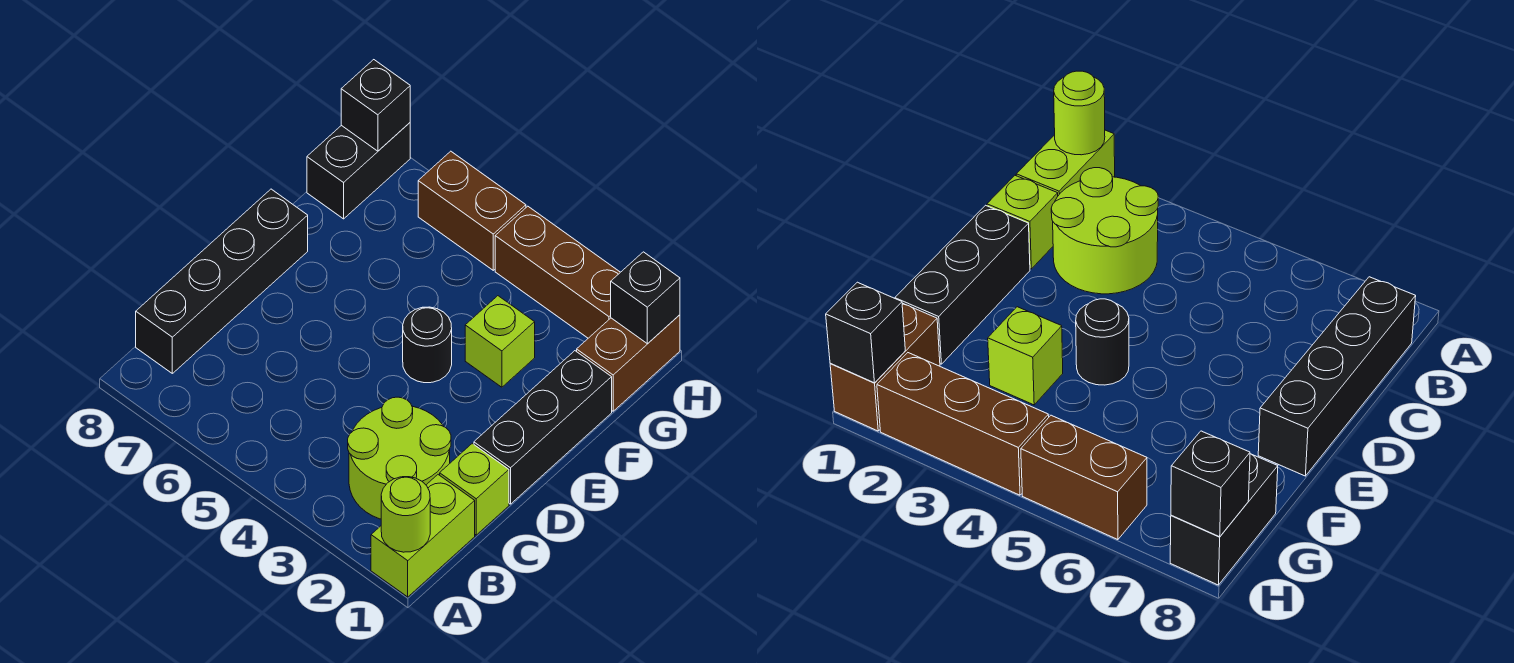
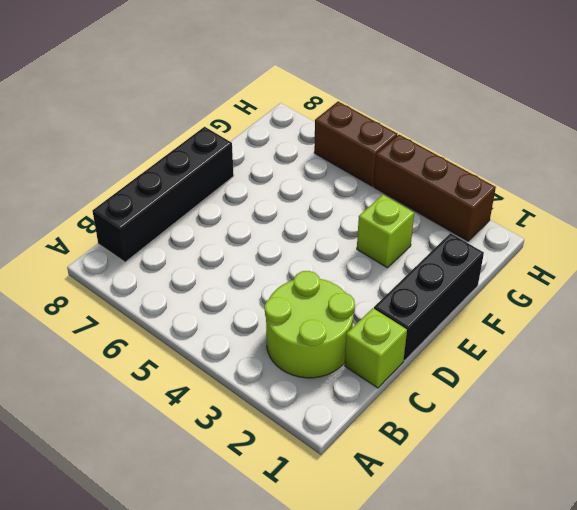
none -> lime 1x2 brick [371,475,475,597]
none -> black 1x1 round brick [403,307,452,383]
none -> brown 1x2 brick [577,315,680,411]

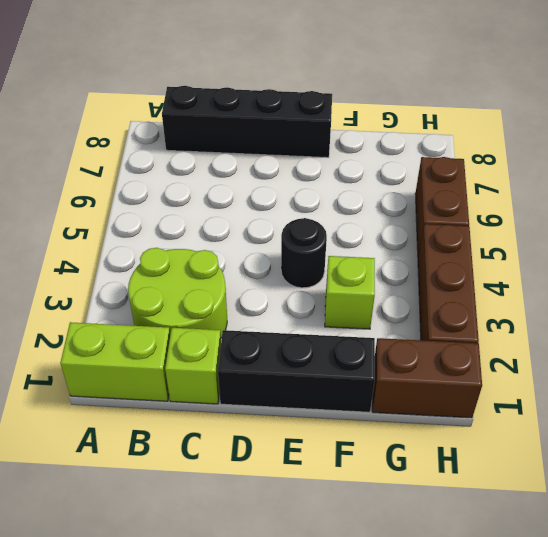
none -> black 1x2 brick [307,123,410,219]
none -> lime 1x1 round brick [381,477,430,552]
none -> black 1x1 brick [611,252,680,343]

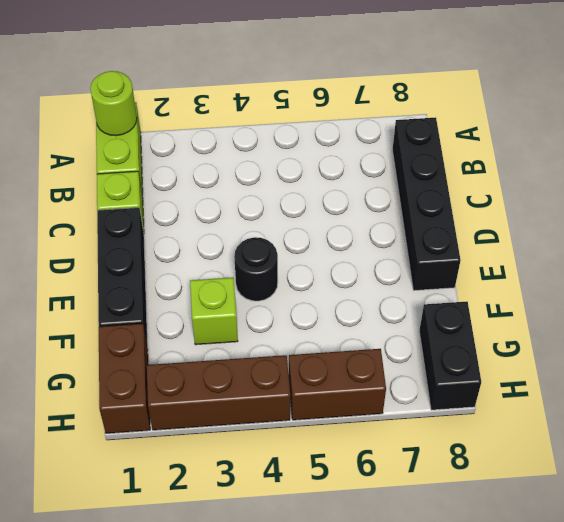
none -> lime 2x2 round brick [348,397,451,519]
none -> black 1x1 brick [611,252,680,343]
none -> black 1x1 brick [341,60,410,151]

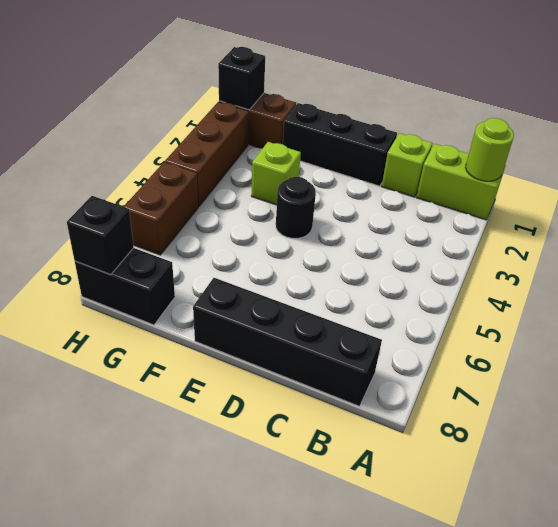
none -> lime 2x2 round brick [348,397,451,519]

